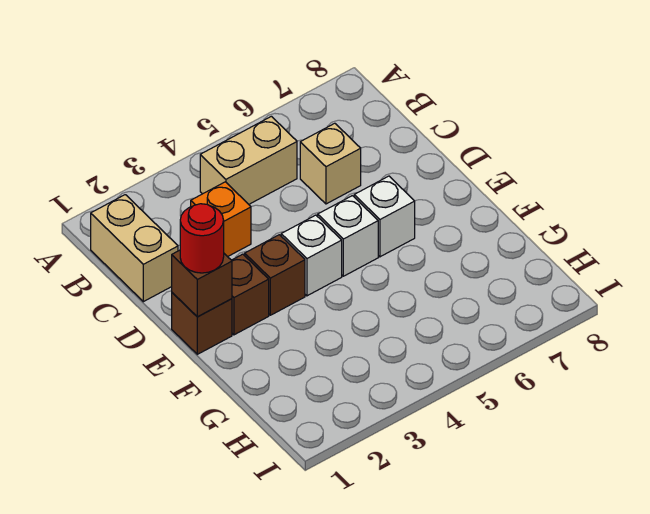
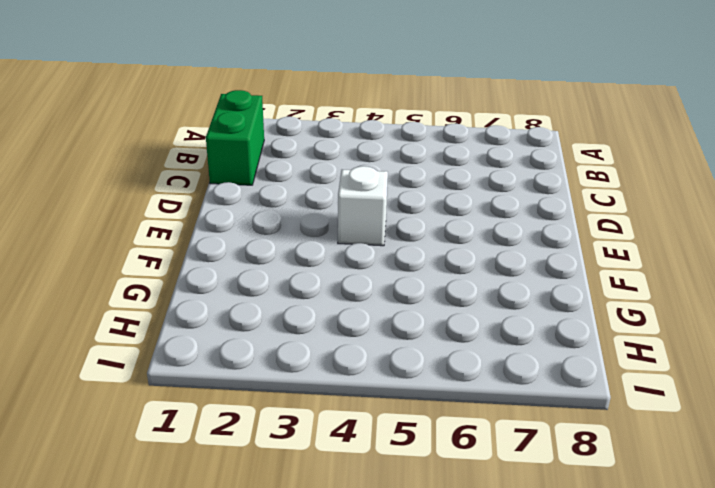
green 1x2 brick [206,90,264,185] -> tan 1x2 brick [91,195,178,302]
none -> tan 1x2 brick [200,116,297,204]
none -> orange 1x1 brick [191,182,251,257]
none -> tan 1x1 brick [300,123,361,204]

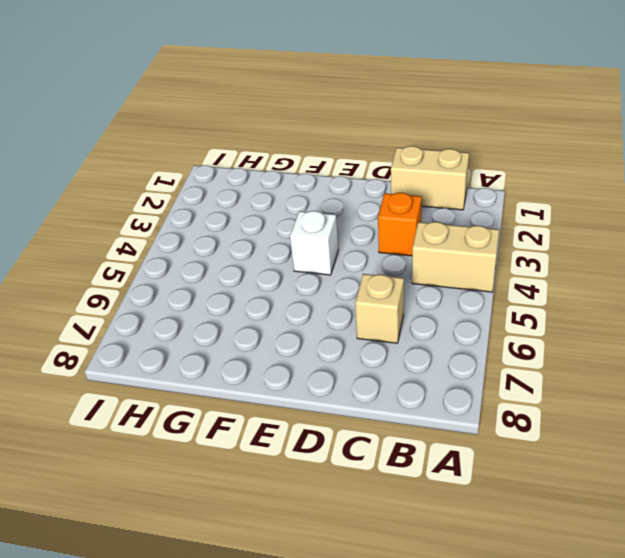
tan 1x2 brick [412,222,499,292] -> tan 1x2 brick turned to [200,116,297,204]
none -> brown 1x1 brick [172,293,232,354]
none -> brown 1x1 brick [232,254,269,335]
none -> brown 1x1 brick [245,235,305,315]

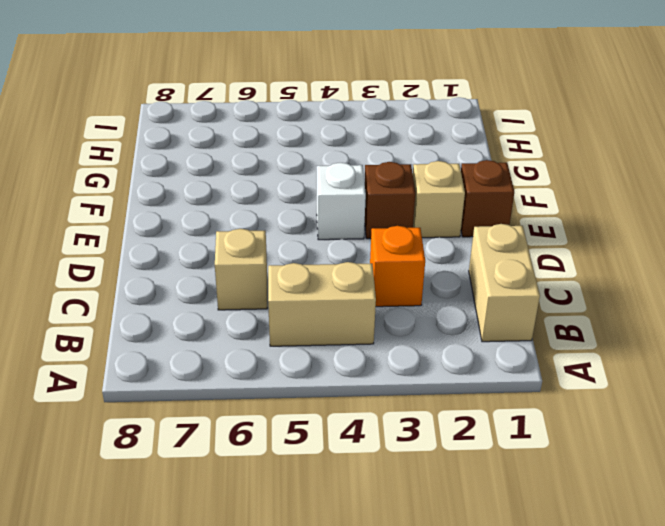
tan 1x1 brick [413,161,465,238] -> brown 1x1 brick [232,254,269,335]
none -> white 1x1 brick [318,196,378,276]
none -> white 1x1 brick [354,176,415,257]
none -> brown 1x1 brick [172,250,232,317]

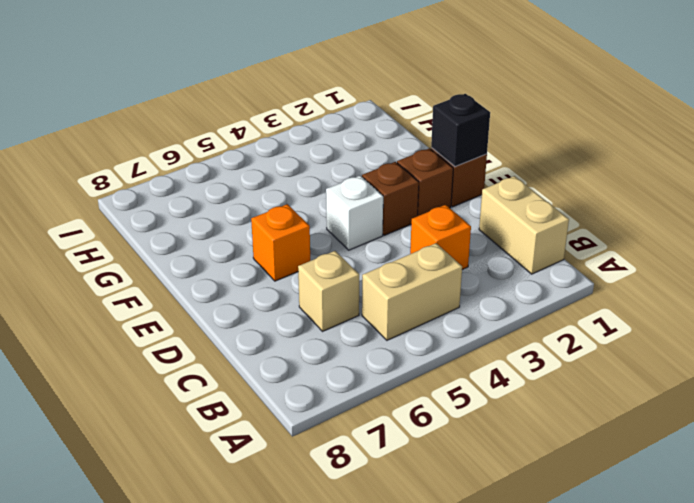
black 1x1 brick [431,94,490,167] -> brown 1x1 brick [172,250,232,317]
orange 1x1 brick [251,204,310,281] -> white 1x1 brick [354,176,415,257]
none -> white 1x1 brick [318,196,378,276]
none -> red 1x1 round brick [180,204,224,273]

